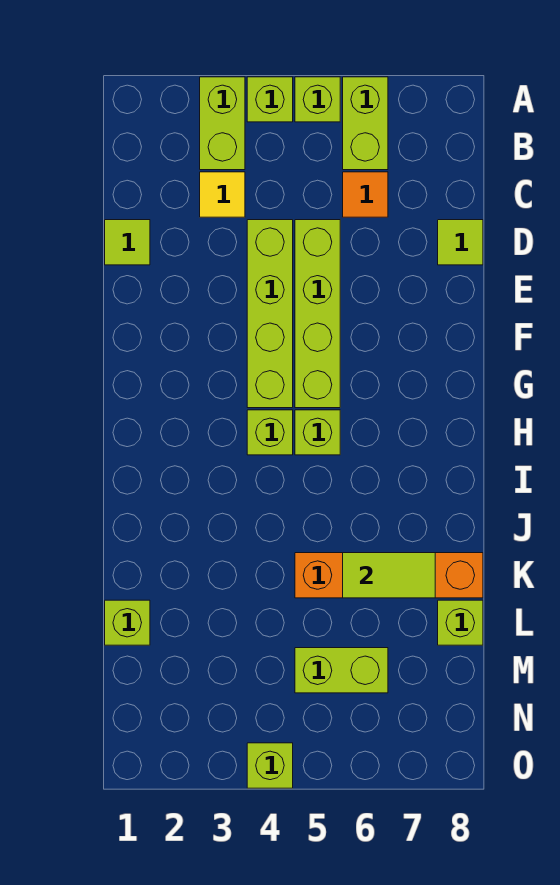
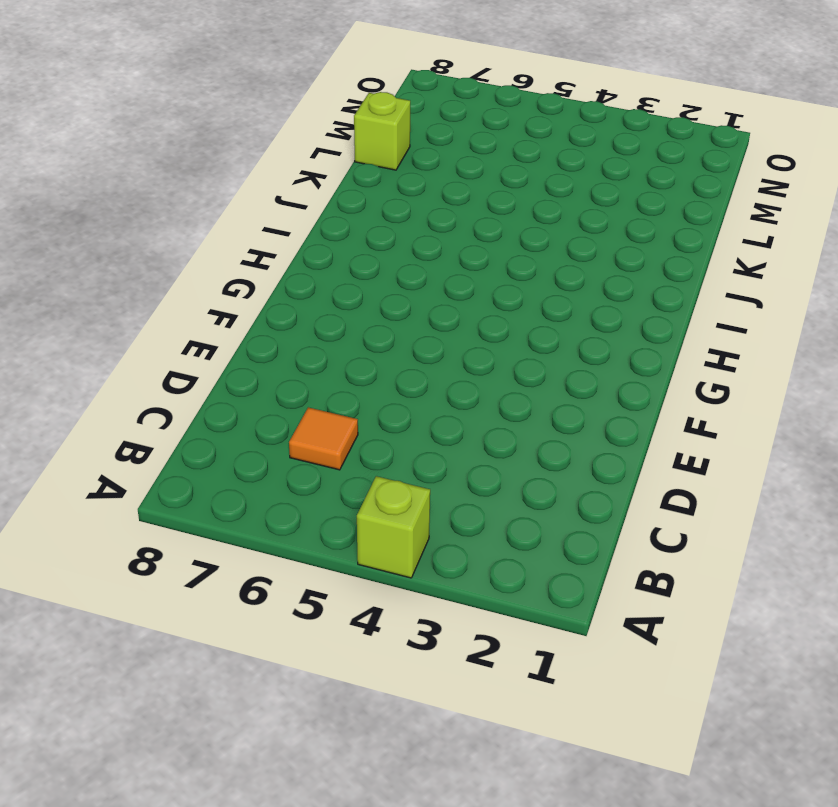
none -> lime 1x2 brick [200,77,245,170]
none -> lime 1x1 brick [295,77,340,122]
none -> lime 1x2 brick [343,77,388,170]

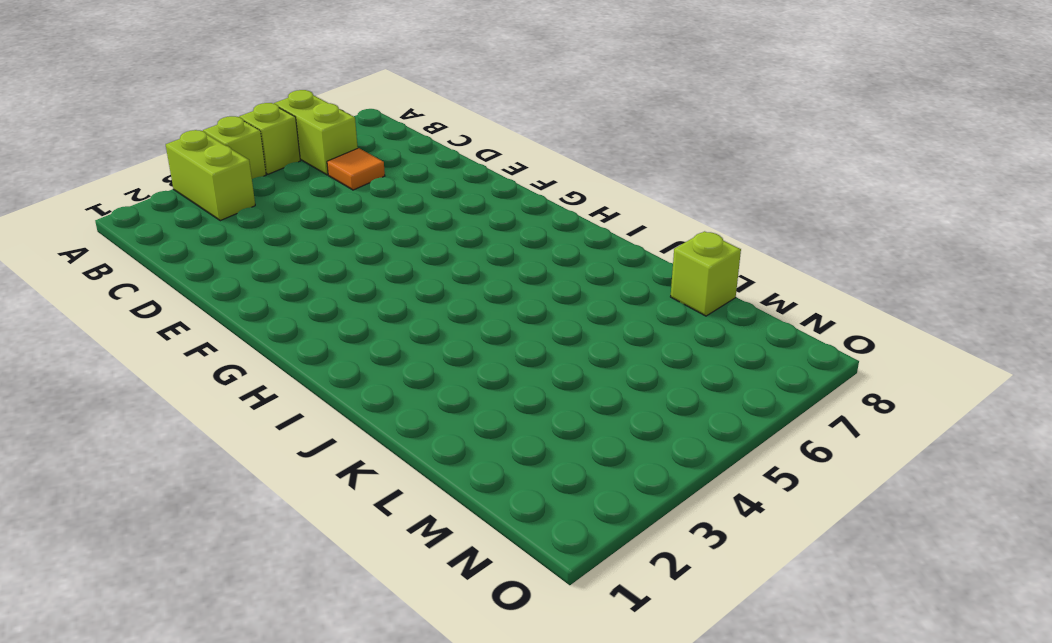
none -> yellow 1x1 tile [200,172,245,217]
none -> lime 1x1 tile [105,220,150,265]
none -> lime 1x4 brick [247,220,293,408]

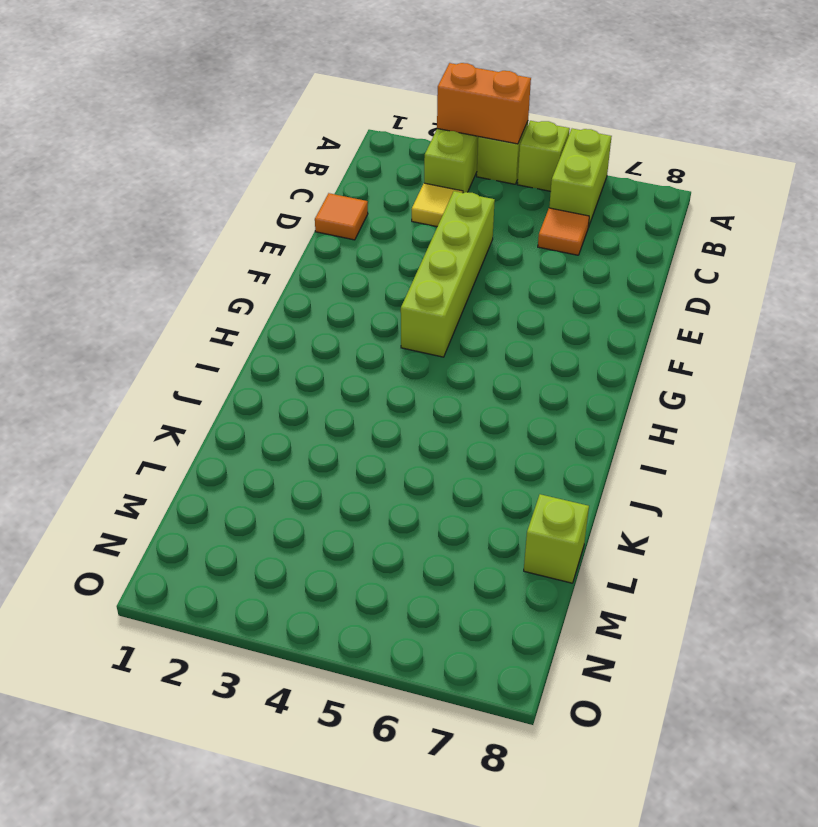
orange 1x2 brick [437,63,531,144] -> none
orange 1x1 tile [315,193,368,240] -> lime 1x1 tile [105,220,150,265]
none -> lime 1x4 brick [295,220,340,408]
none -> lime 1x1 tile [438,220,483,265]
none -> lime 1x1 brick [247,410,293,455]

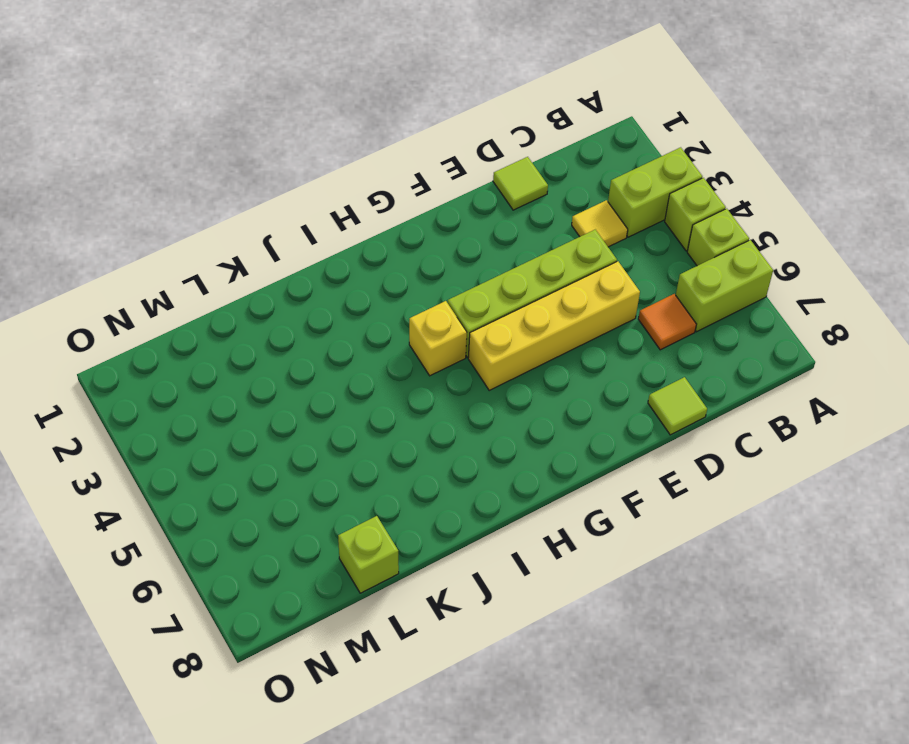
yellow 1x4 brick [468,261,640,390] -> lime 1x4 brick [295,220,340,408]
yellow 1x1 brick [409,301,467,376] -> lime 1x1 brick [247,410,293,455]
none -> lime 1x1 brick [295,410,340,455]
none -> orange 1x4 brick [295,553,483,598]
none -> lime 1x1 brick [105,600,150,645]

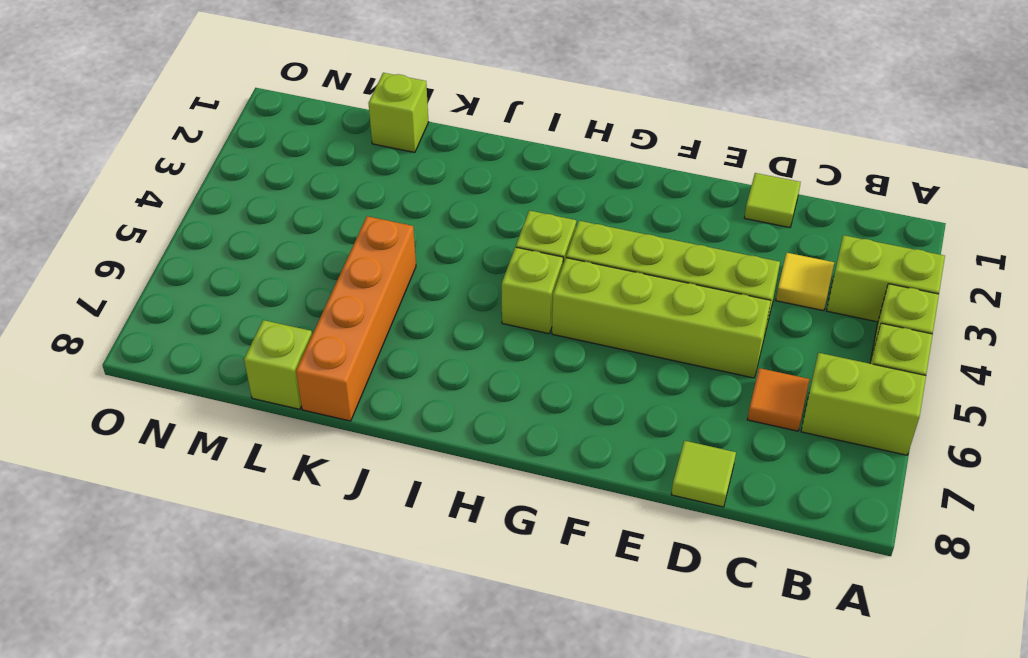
none -> lime 1x2 brick [295,648,388,693]
none -> lime 1x1 brick [247,743,293,788]
none -> lime 1x2 tile [343,553,435,598]

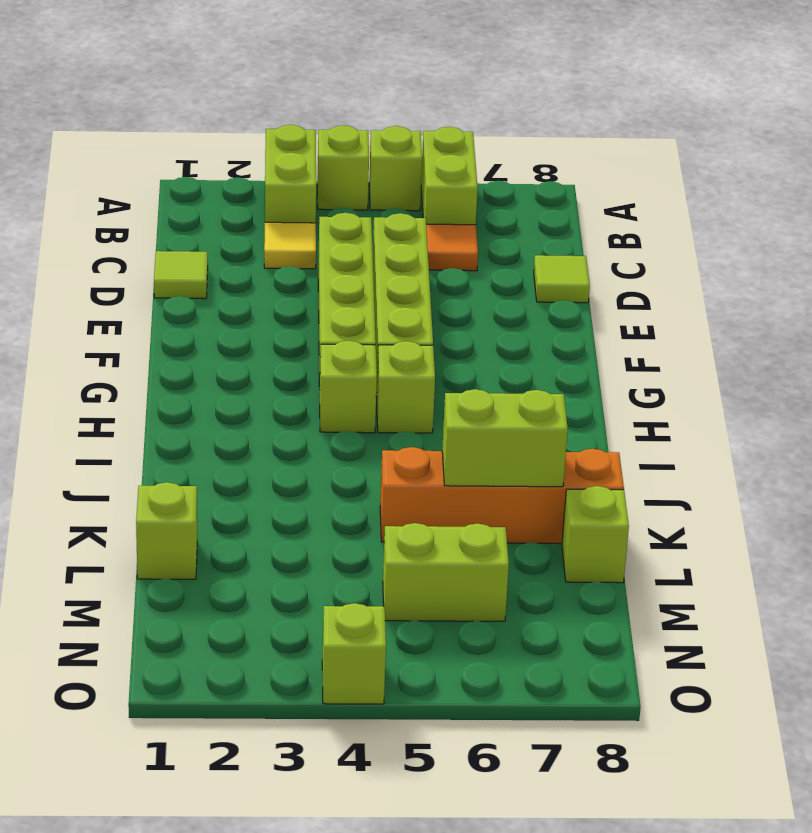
lime 1x2 brick [442,389,568,487] -> lime 1x2 tile [343,553,435,598]

